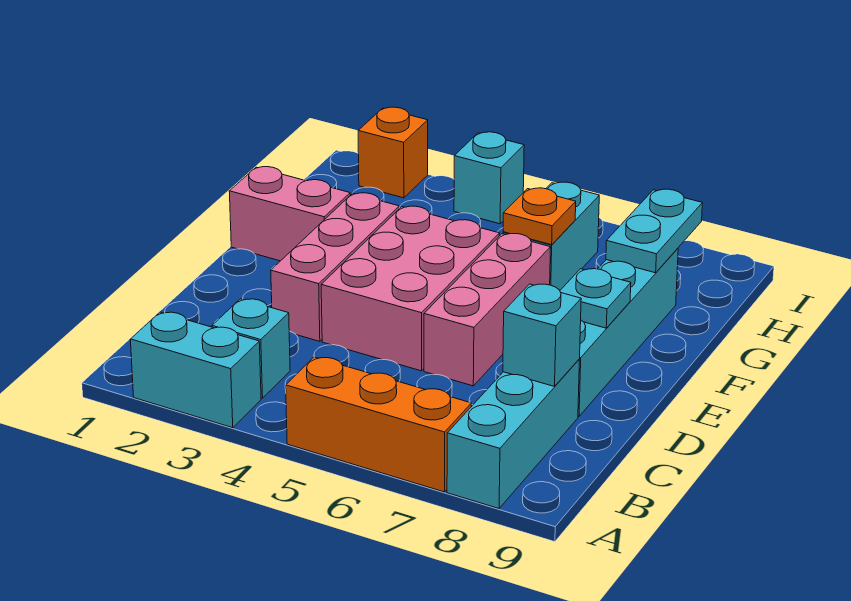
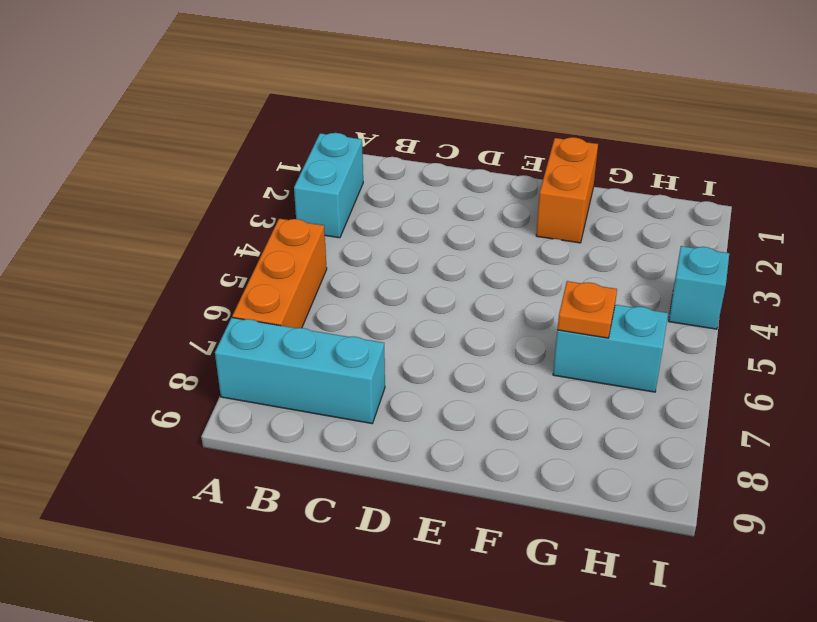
orange 1x2 brick [536,137,598,243] -> pink 1x2 brick [229,167,350,261]
none -> cyan 1x1 brick [212,299,290,398]
none -> pink 1x3 brick [271,193,399,341]
none -> pink 2x3 brick [321,206,500,371]

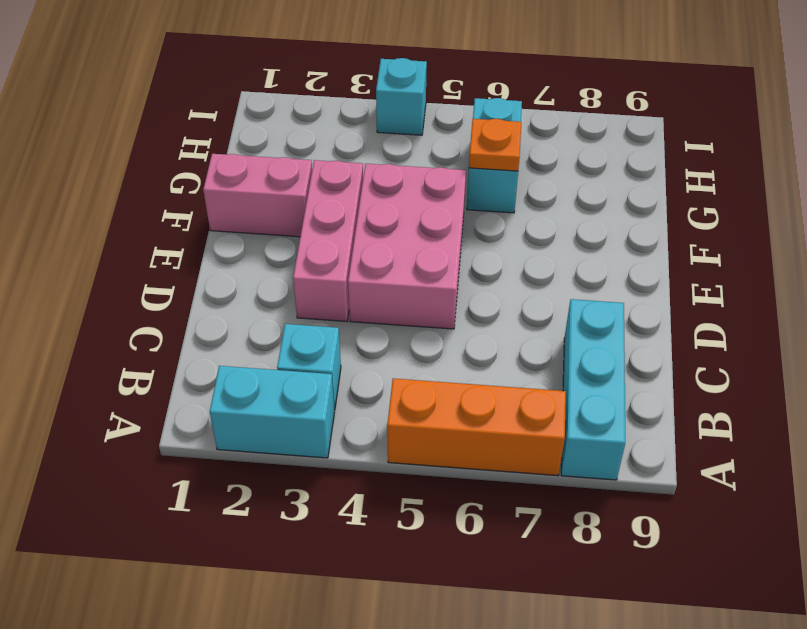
none -> pink 1x3 brick [424,234,551,386]
none -> cyan 1x4 brick [578,248,678,416]
none -> orange 1x1 brick [358,107,428,198]

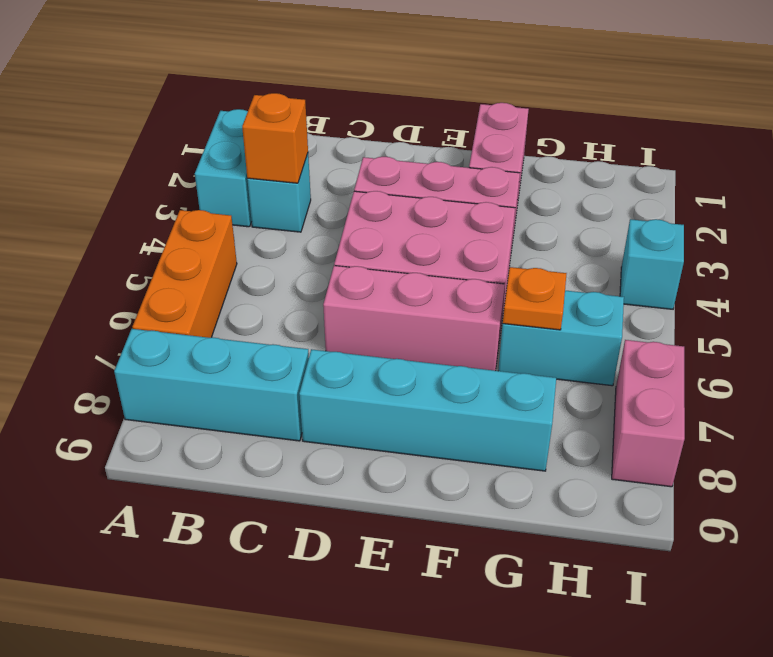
orange 1x1 brick [242,93,308,183] -> orange 1x1 brick moved to [358,107,428,198]
pink 1x2 brick [612,340,685,487] -> none
none -> cyan 1x1 brick [503,284,581,386]
none -> cyan 1x1 plate [560,269,631,328]
none -> cyan 1x2 plate [606,189,702,273]

